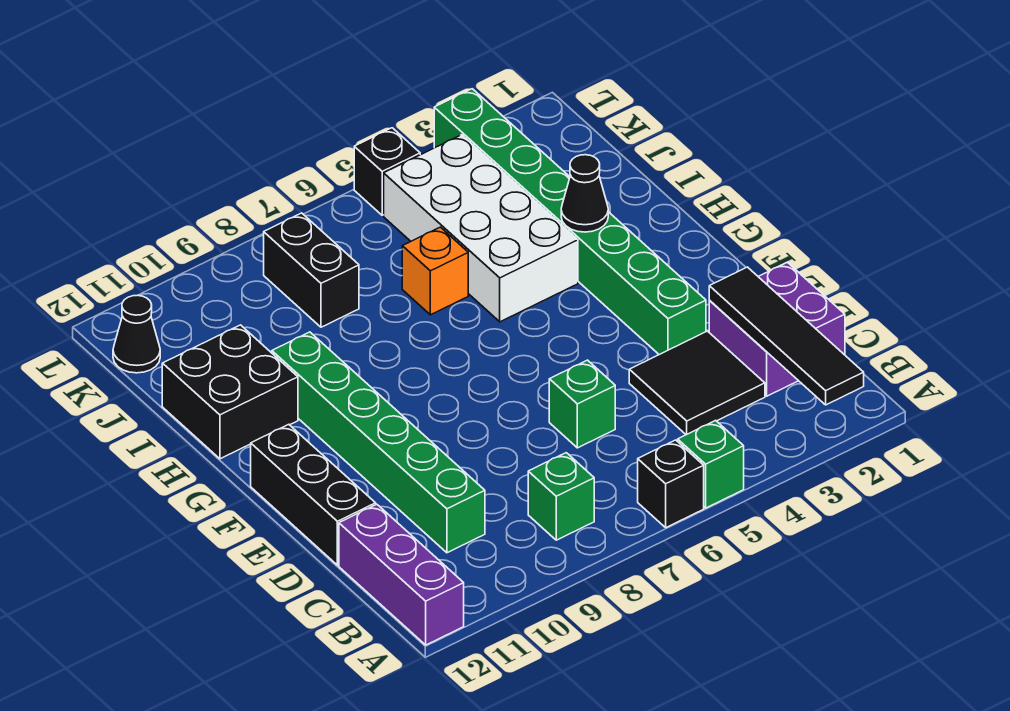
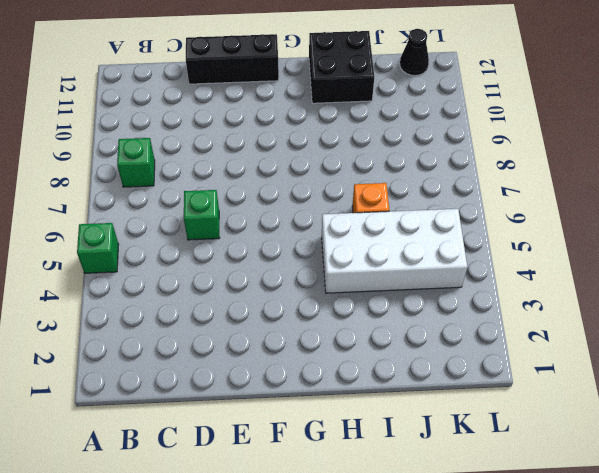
none -> black 1x1 brick [638,440,704,527]
none -> purple 1x3 brick [339,504,464,645]
none -> purple 2x2 brick [709,262,845,396]

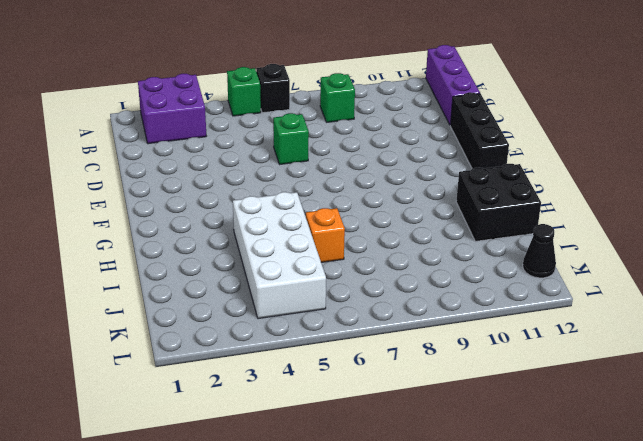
purple 2x2 brick [138,74,206,144] -> purple 2x2 brick moved to [709,262,845,396]
none -> black 2x2 tile [629,331,765,435]
none -> green 1x6 brick [272,332,485,553]
none -> green 1x8 brick [434,89,706,355]

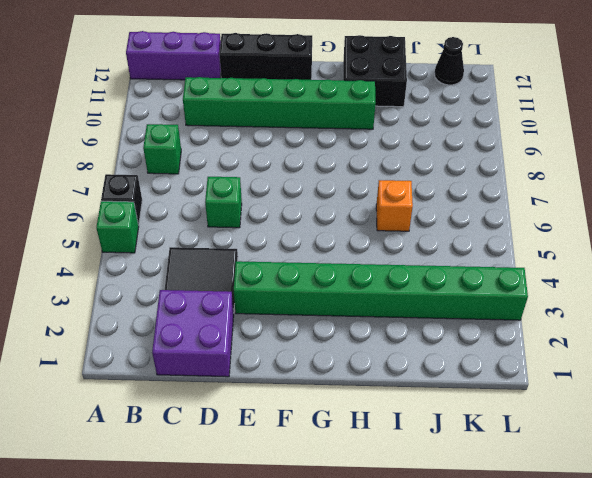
none -> white 2x4 brick [384,135,578,322]
none -> black 1x2 brick [264,213,359,327]
none -> black 1x1 brick [354,128,420,215]

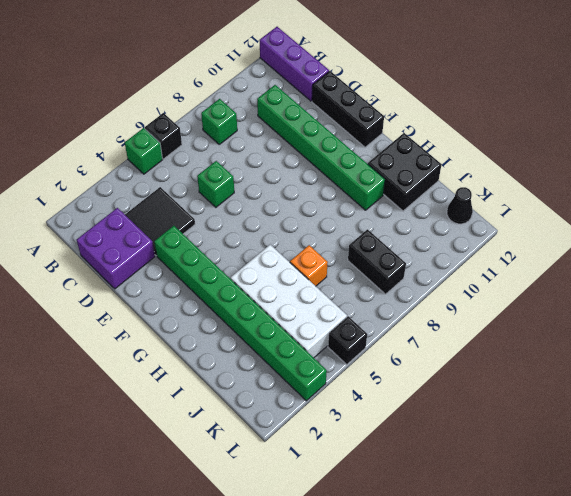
none -> black 1x4 tile [709,267,864,405]
none -> black 1x1 cone [561,155,608,232]

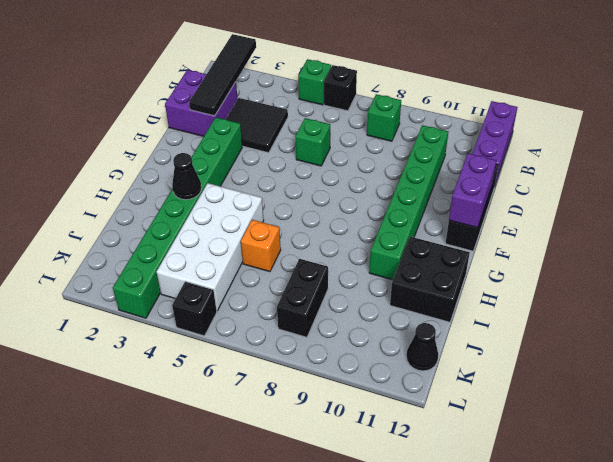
purple 1x2 brick [449,153,496,228] -> none

